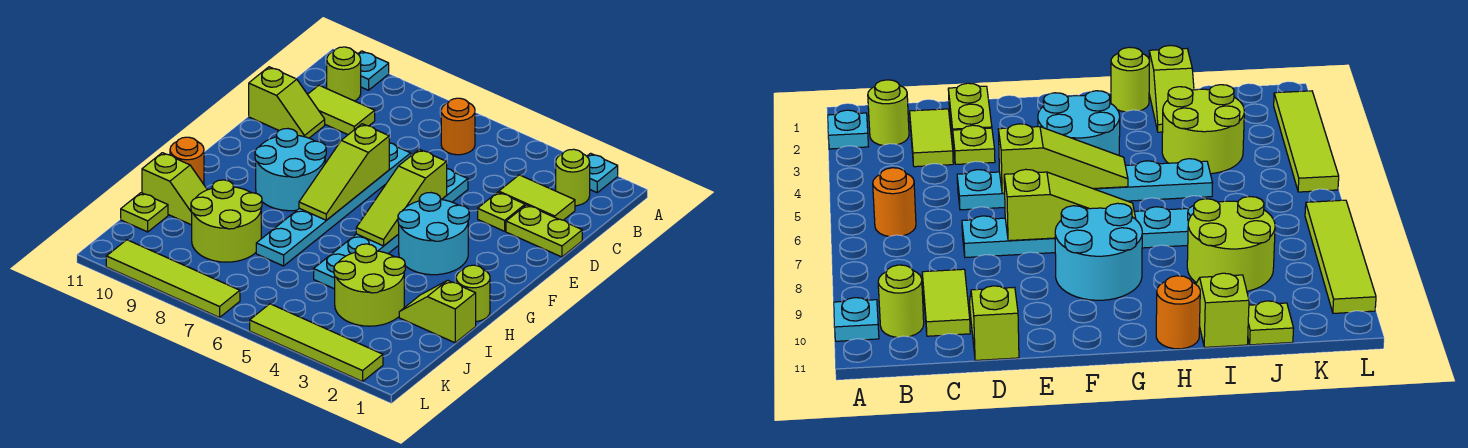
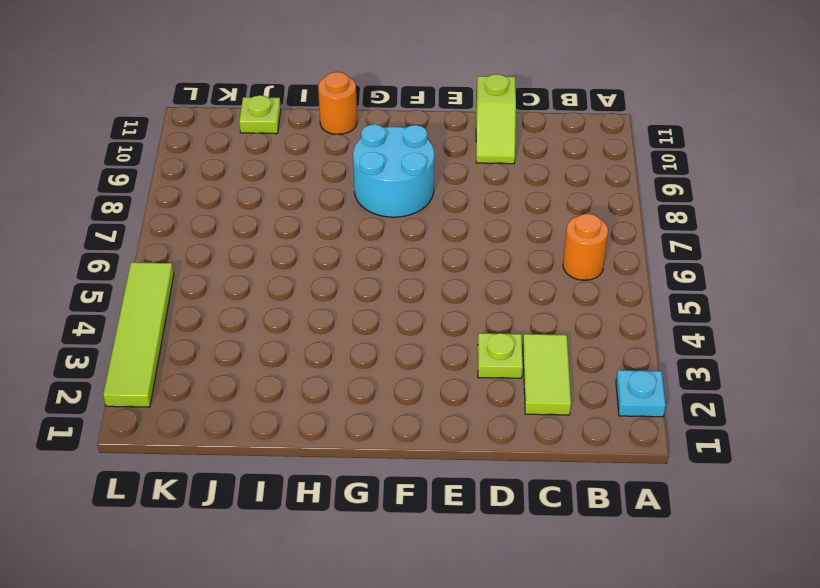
none -> cyan 1x1 plate [358,51,389,90]
none -> lime 1x1 round brick [556,149,590,206]
none -> lime 1x1 round brick [327,47,361,101]

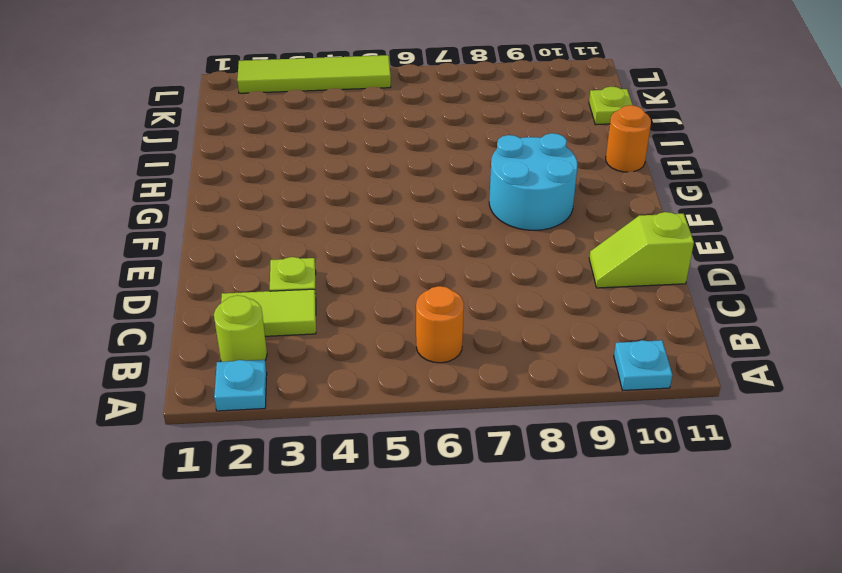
none -> lime 1x1 round brick [327,47,361,101]
none -> lime 1x2 tile [308,85,375,135]
none -> lime 1x2 plate [506,205,582,257]

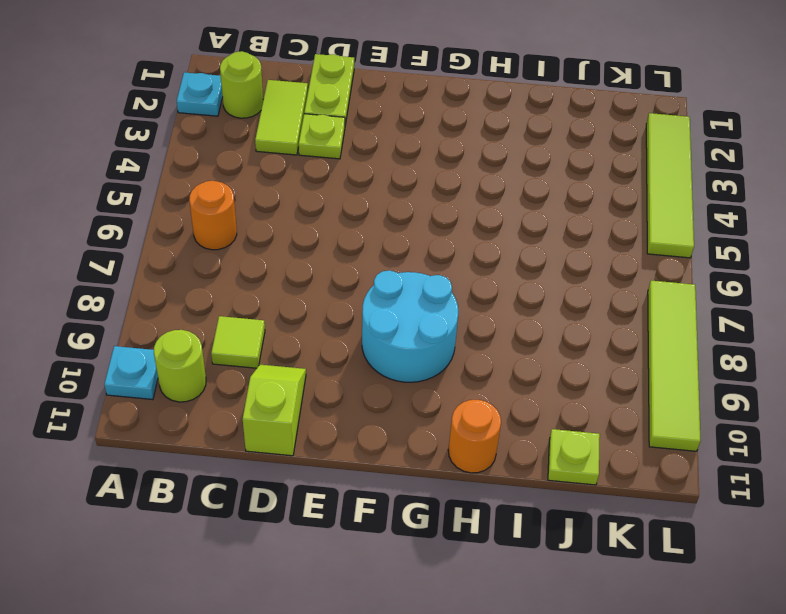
lime 1x1 tile [211,316,265,368] -> lime 1x2 tile [308,85,375,135]
none -> cyan 1x6 plate [314,169,468,289]
none -> cyan 1x6 plate [256,143,411,266]
none -> cyan 2x2 round brick [398,193,469,275]

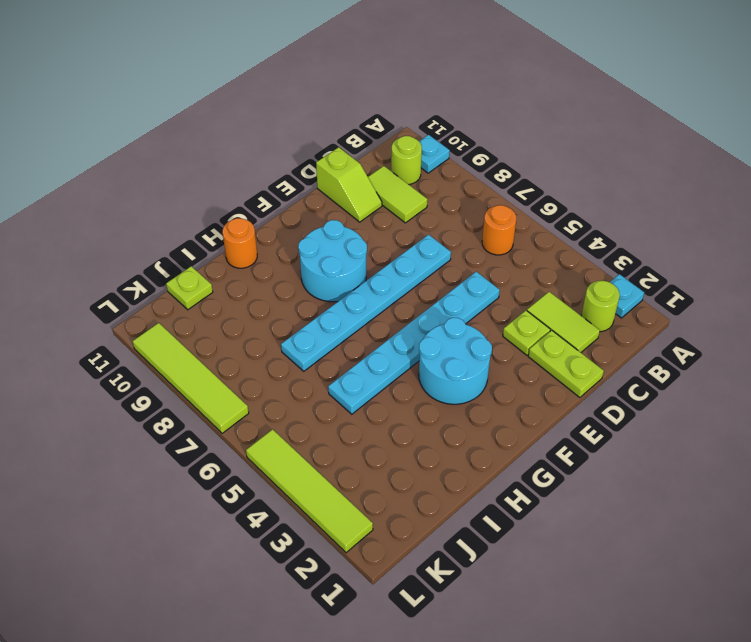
none -> lime 1x1 round brick [456,265,490,321]
none -> lime 1x2 slope [399,280,476,343]
none -> lime 2x2 round brick [334,244,405,326]

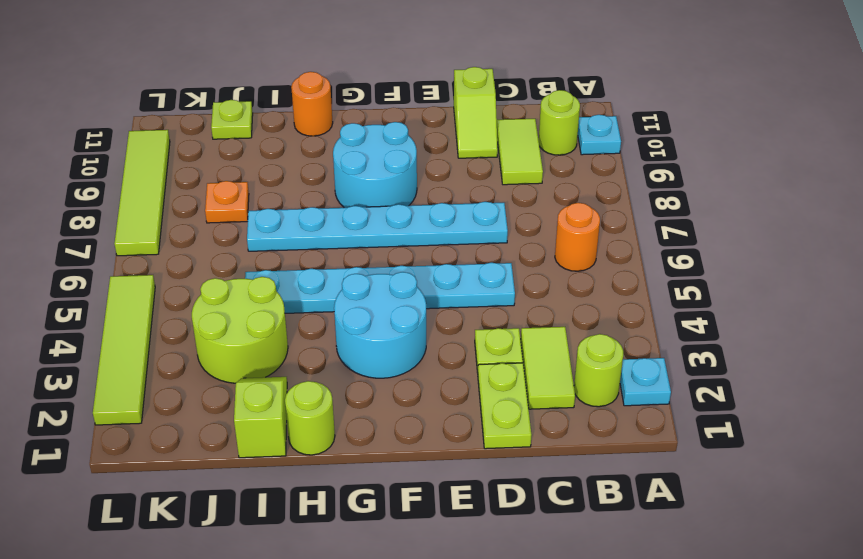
orange 1x1 plate [205,181,249,223] -> lime 2x2 round brick [191,180,262,262]
none -> lime 1x2 slope [142,153,207,225]
none -> lime 1x3 slope [356,149,447,246]
none -> lime 1x3 slope [299,124,389,220]

